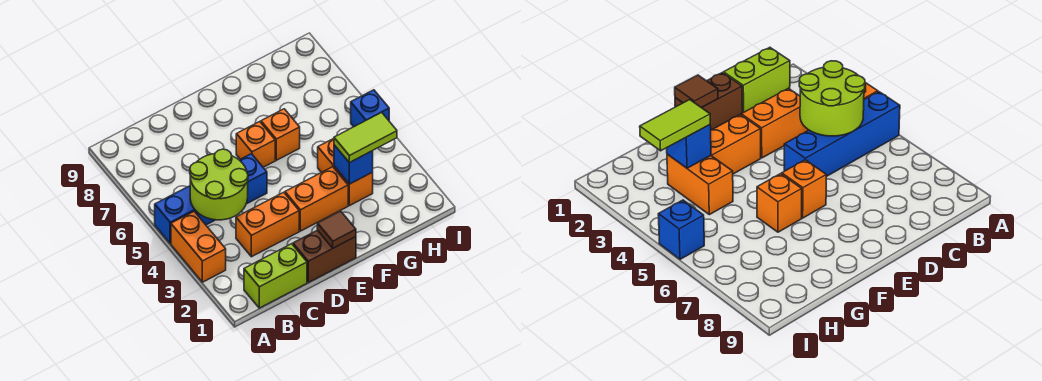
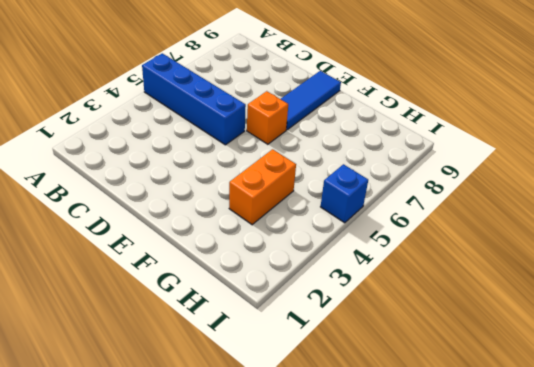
blue 1x3 tile [281,71,341,130] -> none
none -> orange 1x2 brick [171,212,226,282]
none -> lime 1x2 brick [244,244,307,308]
none -> orange 1x2 brick [236,192,299,257]

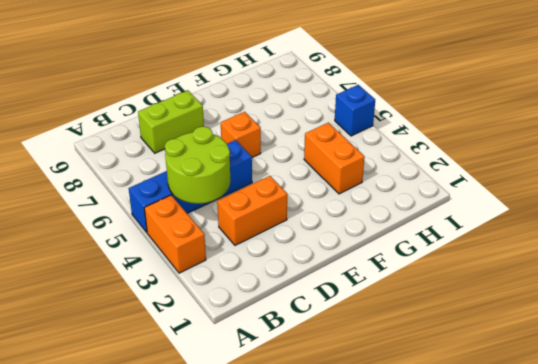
lime 1x2 brick [138,91,204,153] -> lime 1x2 brick moved to [244,244,307,308]
none -> brown 1x2 brick [293,230,356,283]
none -> orange 1x2 brick [285,167,348,231]
none -> orange 1x1 brick [261,109,300,160]

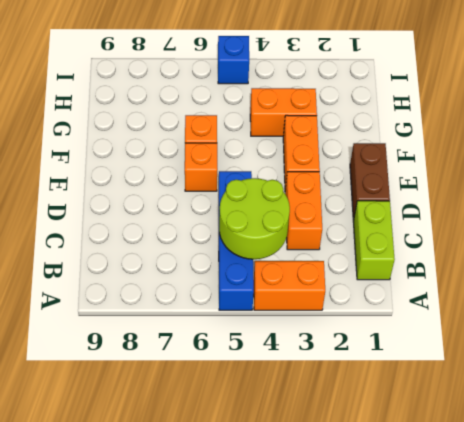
none -> brown 1x1 tile [317,211,356,248]
none -> blue 1x1 brick [334,145,373,184]
none -> lime 1x2 tile [334,112,397,163]

